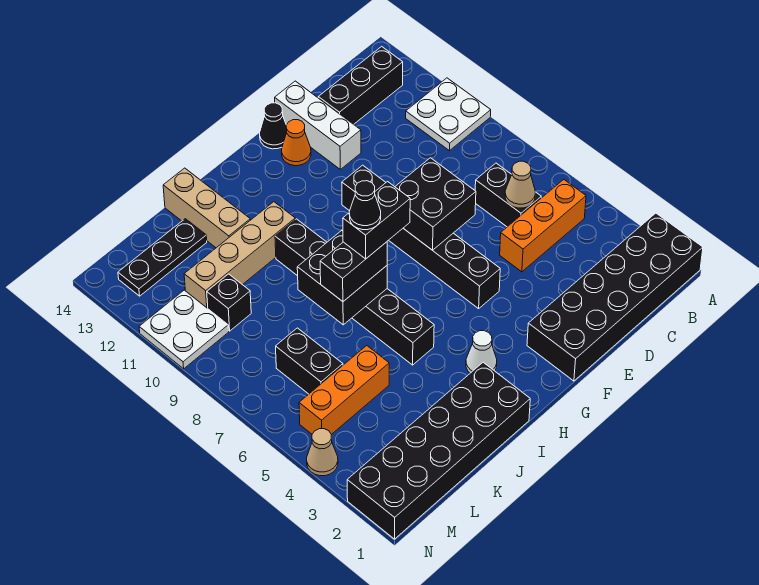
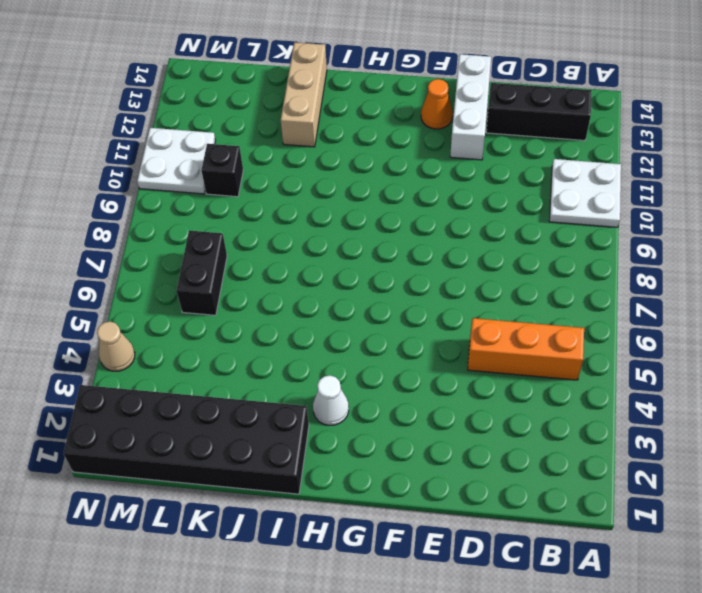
none -> black 2x6 brick [527,213,703,381]
none -> black 1x2 brick [475,163,541,227]
none -> black 1x6 brick [342,165,500,309]

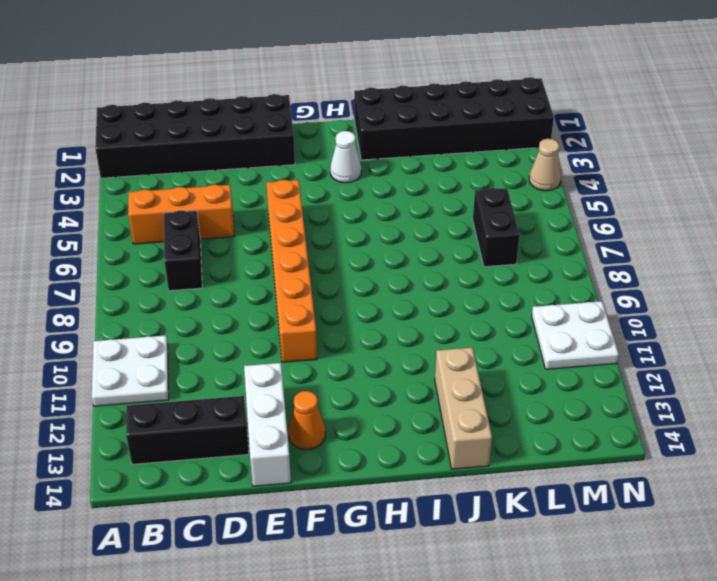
orange 1x6 brick [266,180,317,362] -> black 1x6 brick [342,165,500,309]
none -> black 1x1 cone [260,103,287,149]
none -> black 1x6 brick [275,219,434,365]
none -> tan 1x4 brick [184,202,295,308]

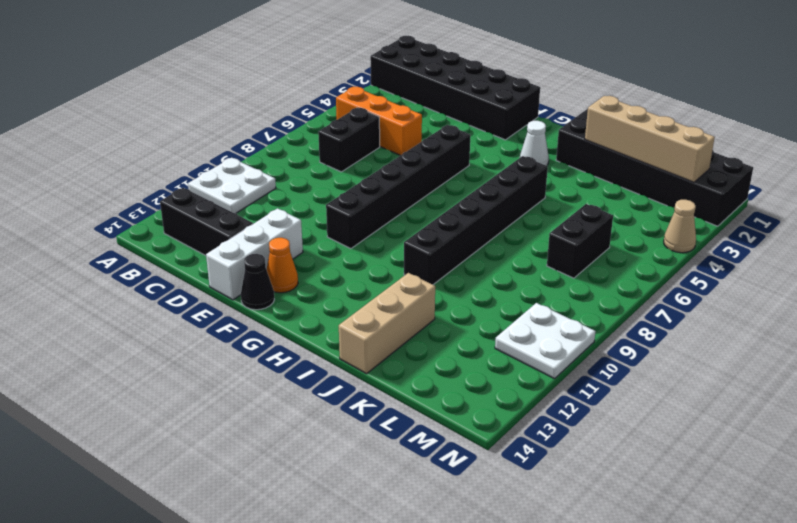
tan 1x4 brick [585,96,715,182] -> tan 1x4 brick moved to [184,202,295,308]
none -> orange 1x3 brick [299,346,389,435]
none -> black 1x3 plate [118,219,207,296]
none -> black 1x1 brick [207,274,251,331]

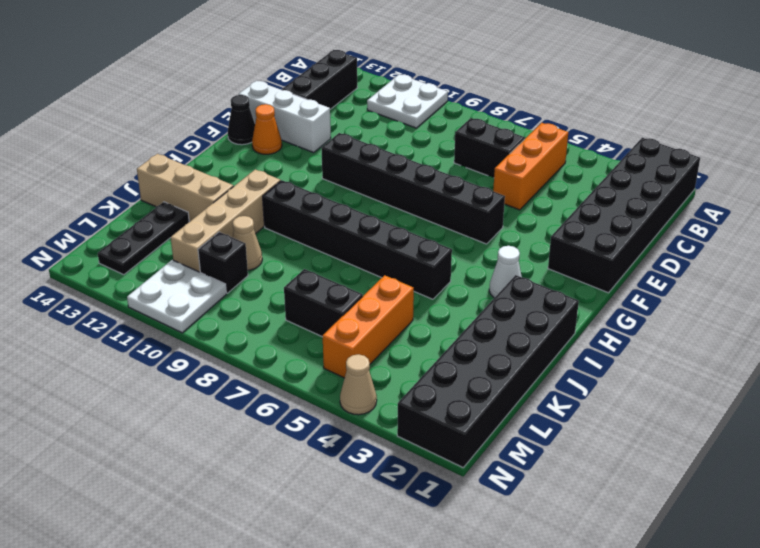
tan 1x1 cone [232,216,262,270] -> tan 1x1 cone moved to [505,161,535,208]
none -> black 2x2 brick [395,158,476,250]
none -> black 2x2 brick [297,231,387,325]
none -> black 1x2 brick [320,242,387,301]

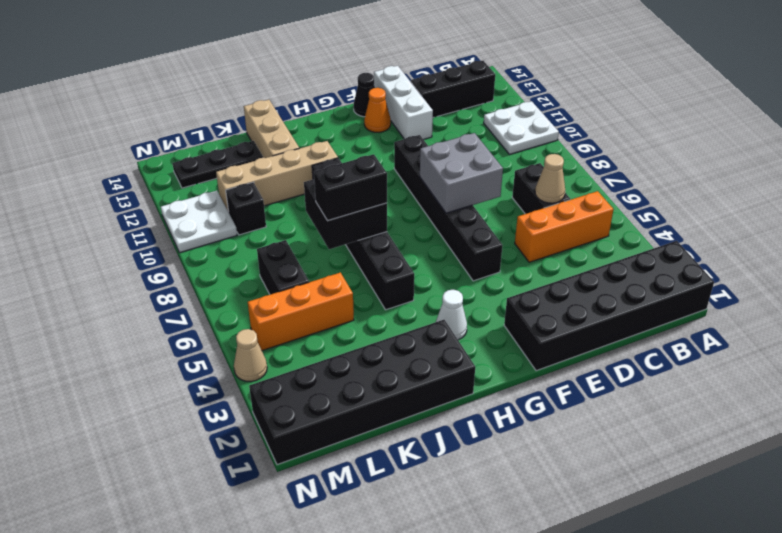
grey 2x2 brick [420,133,503,213] -> black 2x2 brick [395,158,476,250]
none -> black 1x2 brick [343,182,410,259]
none -> black 1x1 cone [349,181,381,230]

